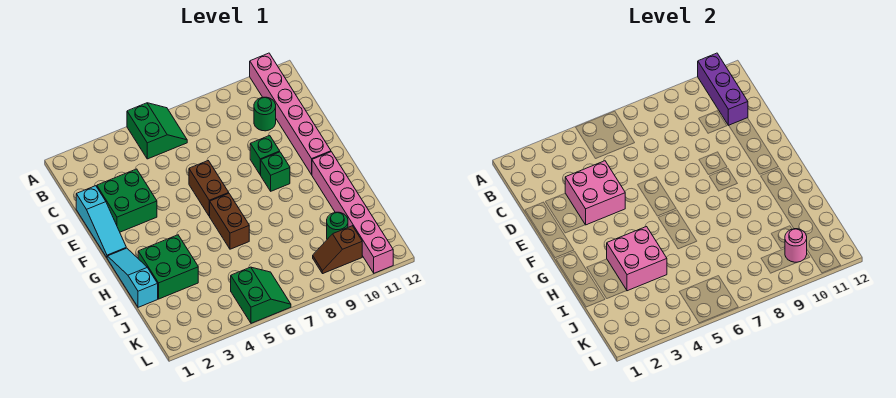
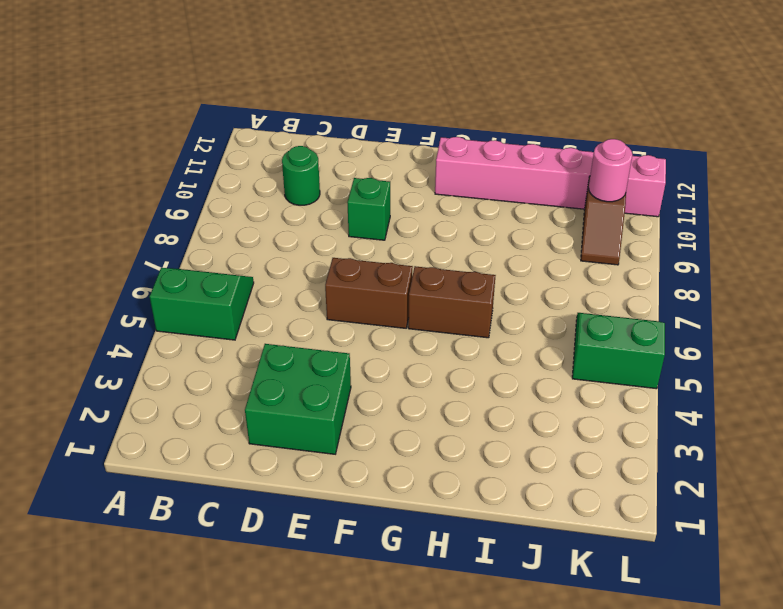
none -> pink 1x6 brick [250,53,331,175]
none -> cyan 1x3 slope [76,186,126,258]
none -> green 1x1 brick [261,152,290,191]

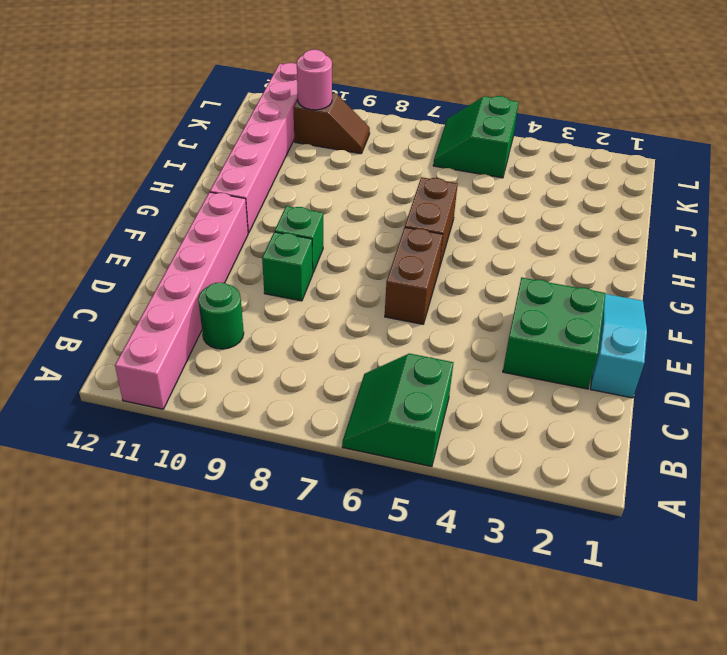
none -> cyan 1x3 slope [107,248,158,307]
none -> green 2x2 brick [138,235,198,299]
none -> green 1x1 round brick [327,212,348,239]

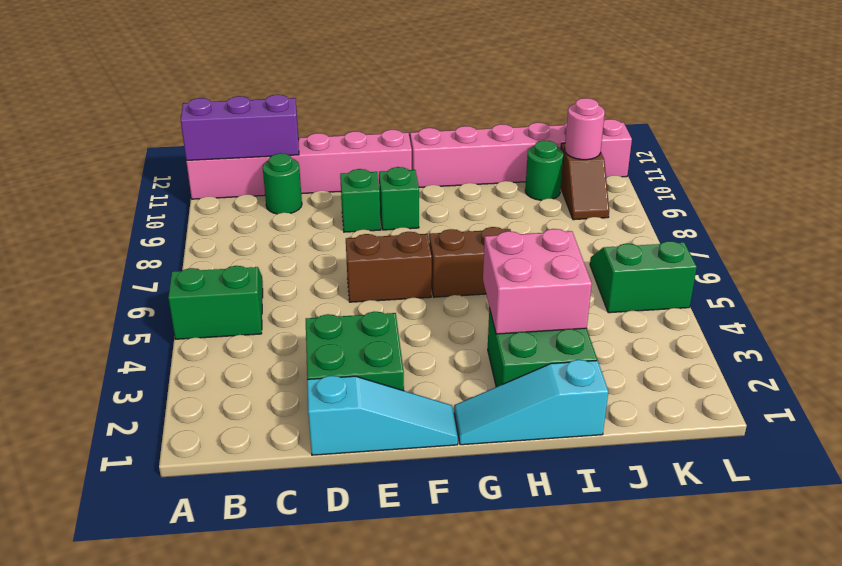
none -> pink 2x2 brick [565,161,625,225]

